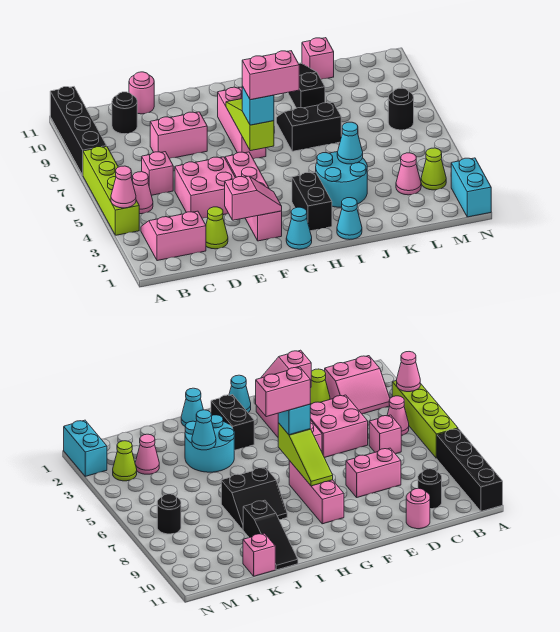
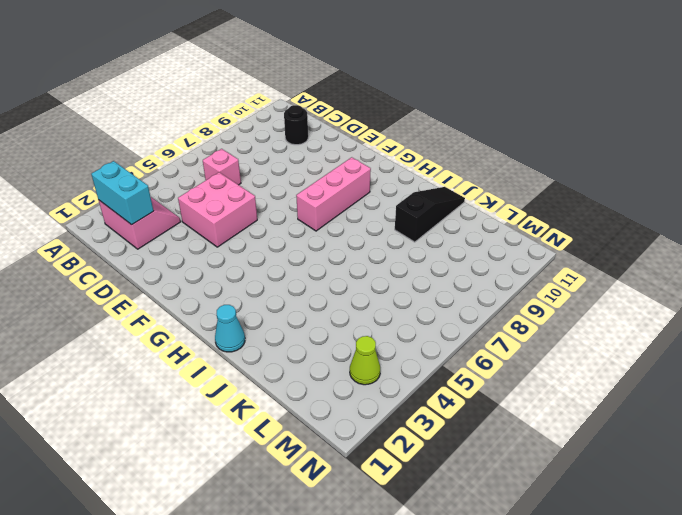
cyan 1x2 brick [91,161,153,225] -> cyan 1x2 brick turned to [451,158,491,217]
none -> lime 1x4 brick [83,146,139,235]
none -> black 1x4 brick [50,87,106,175]
none -> pink 1x1 cone [133,172,153,214]

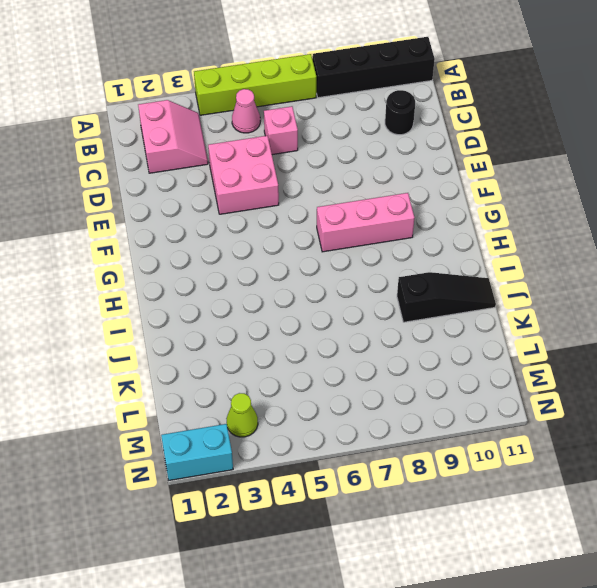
none -> lime 1x1 cone [206,207,228,249]
none -> pink 1x2 brick [150,112,207,159]
none -> pink 1x1 round brick [129,72,154,114]

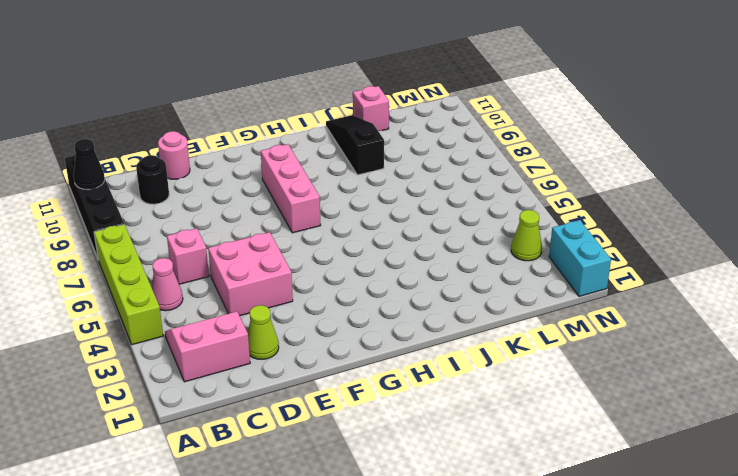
black 1x1 cone [74,139,105,190] -> none
none -> pink 1x2 brick [150,112,207,159]
none -> pink 1x4 brick [225,152,282,241]
none -> cyan 1x1 cone [286,207,312,249]

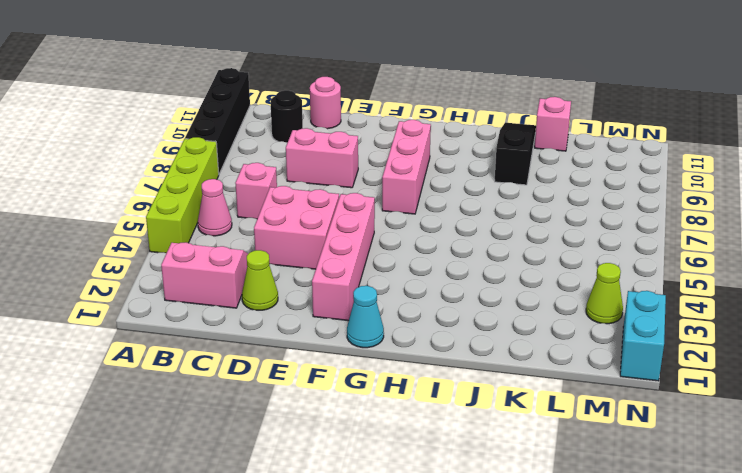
none -> black 1x2 brick [292,172,332,231]
none -> cyan 1x1 cone [337,198,362,240]
none -> cyan 2x2 round brick [316,152,367,207]

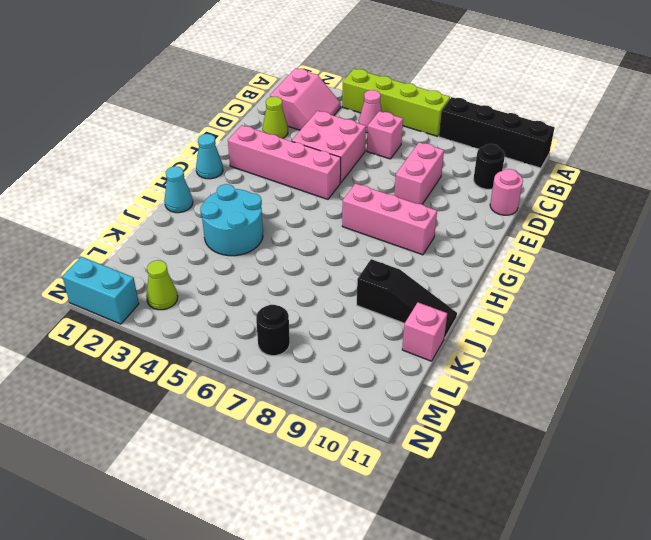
none -> black 1x2 brick [292,172,332,231]
none -> black 2x2 slope [276,102,341,151]
none -> pink 1x1 cone [396,153,421,195]

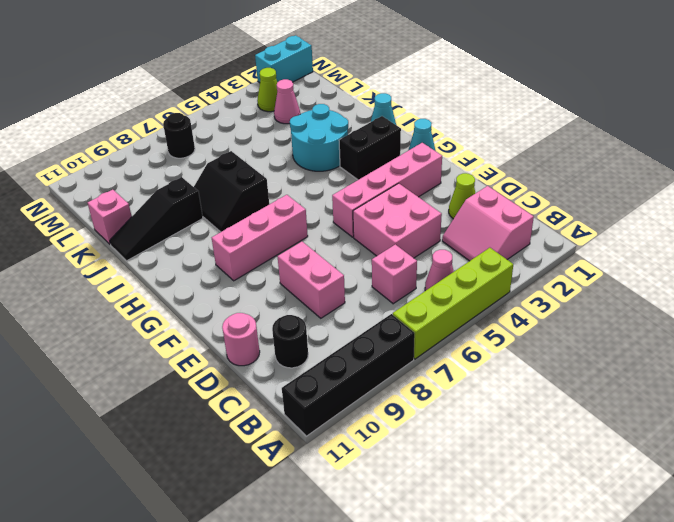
none -> pink 1x1 cone [111,166,136,208]
none -> pink 1x2 slope [225,176,282,220]
none -> lime 1x3 slope [226,99,274,151]

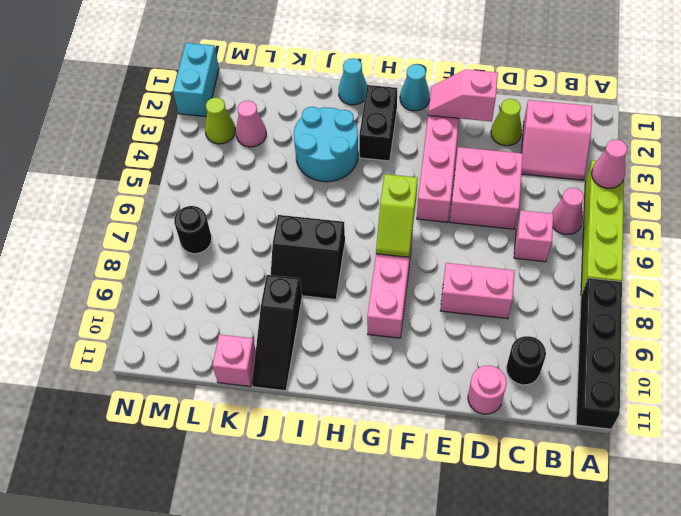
lime 1x2 slope [376,174,418,257] -> lime 1x3 slope [226,99,274,151]
none -> cyan 1x1 cone [337,122,363,164]
none -> cyan 1x1 brick [242,86,274,125]
none -> pink 1x2 brick [242,51,299,100]

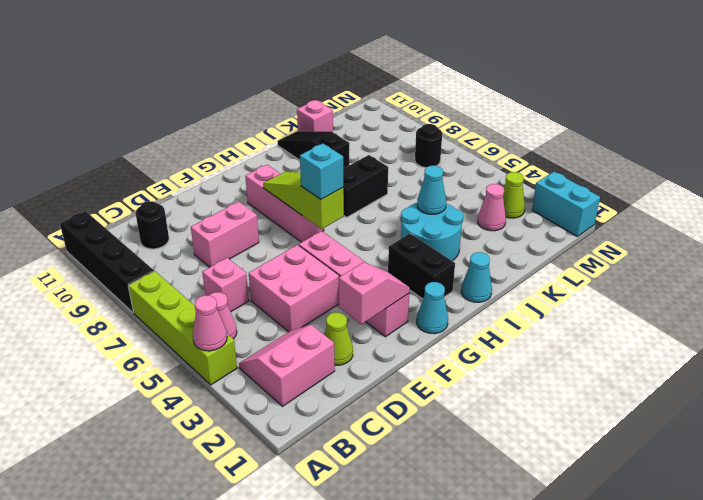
none -> pink 1x1 round brick [129,72,154,114]
none -> pink 1x2 brick [242,51,299,100]

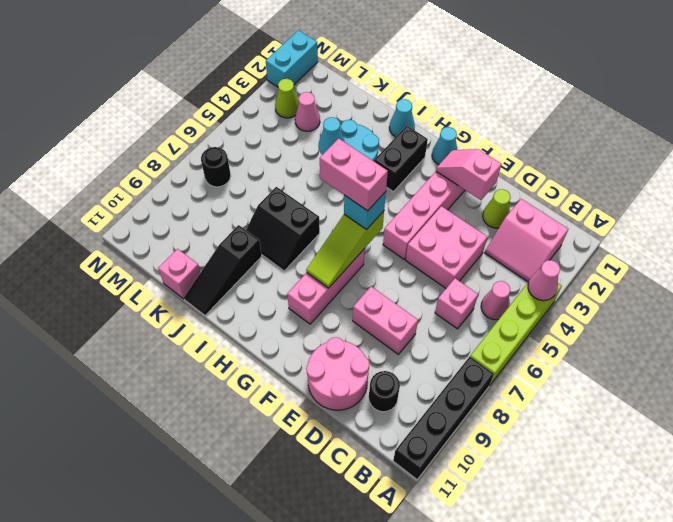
pink 2x2 round brick [306,337,369,410] -> pink 1x1 round brick [129,72,154,114]

